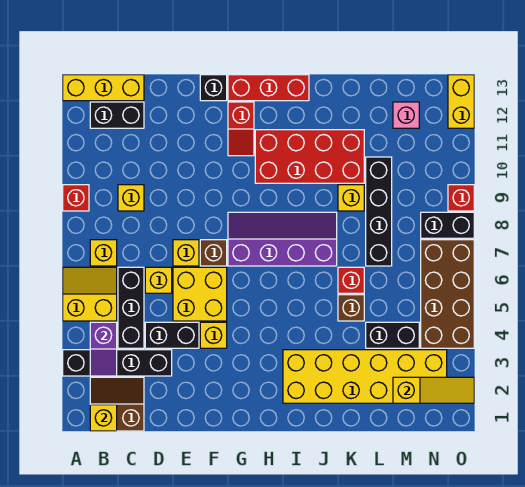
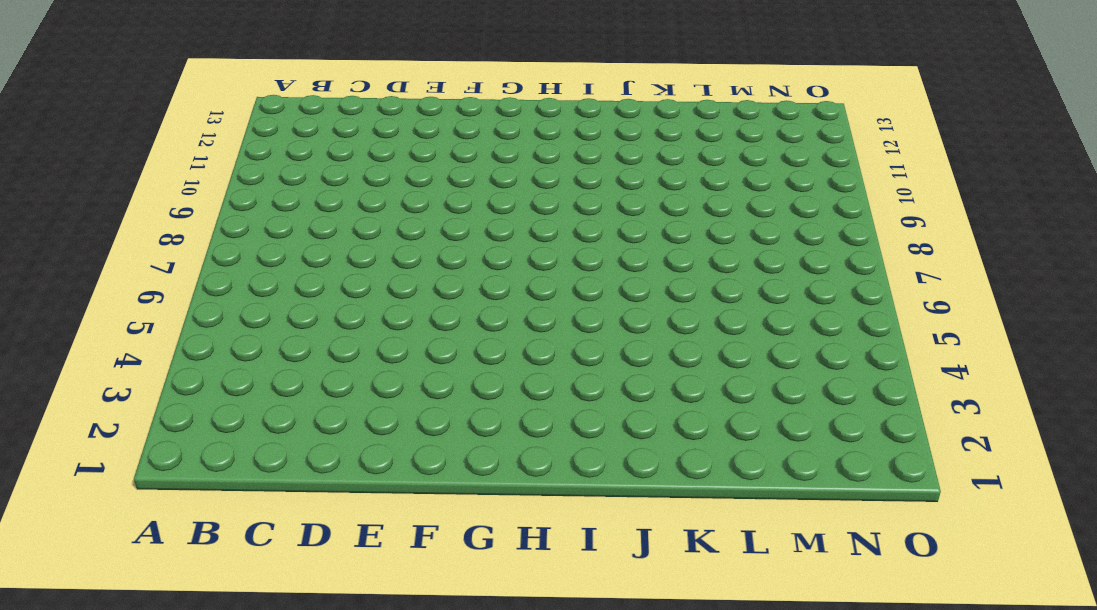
none -> black 1x4 brick [63,350,172,376]
none -> yellow 2x2 slope [63,267,117,321]
none -> red 1x1 brick [63,185,89,211]
none -> yellow 1x3 brick [63,75,144,101]

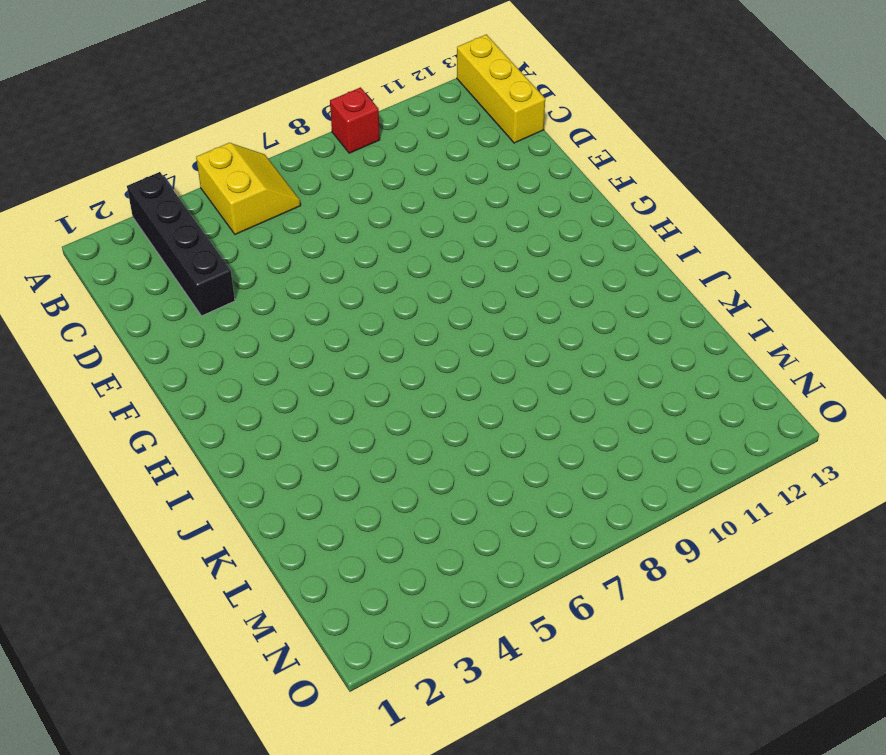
none -> brown 2x2 slope [90,377,144,431]
none -> yellow 1x1 brick [90,240,117,266]
none -> black 1x2 brick [90,102,144,128]
none -> black 1x3 brick [118,267,144,348]

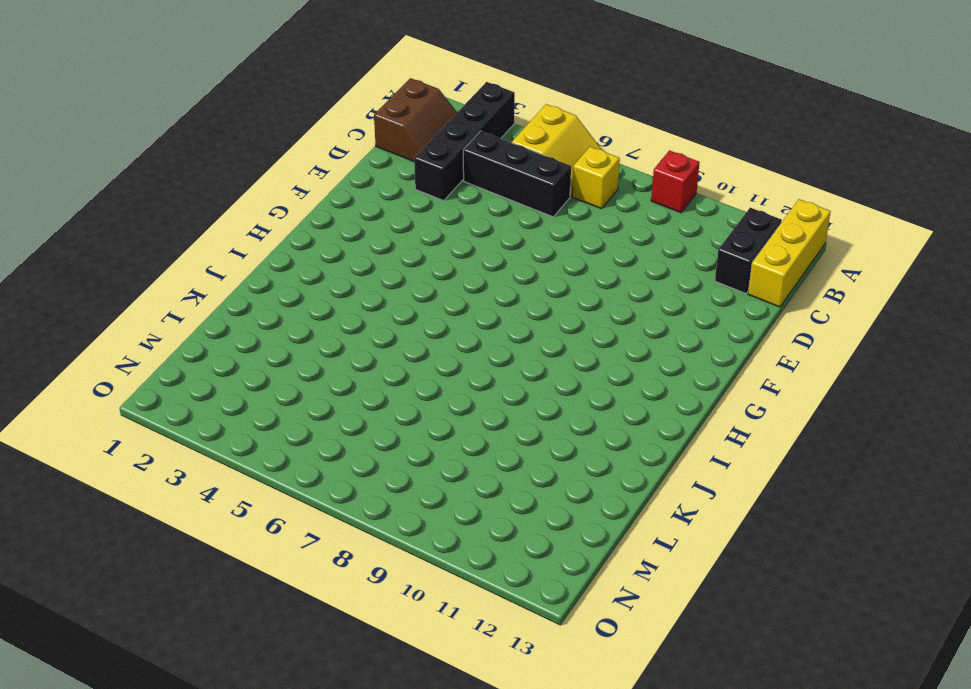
none -> yellow 1x1 brick [118,185,144,211]
none -> black 1x2 brick [145,322,199,348]
none -> yellow 1x1 brick [145,267,172,293]
none -> yellow 2x2 brick [173,267,227,321]

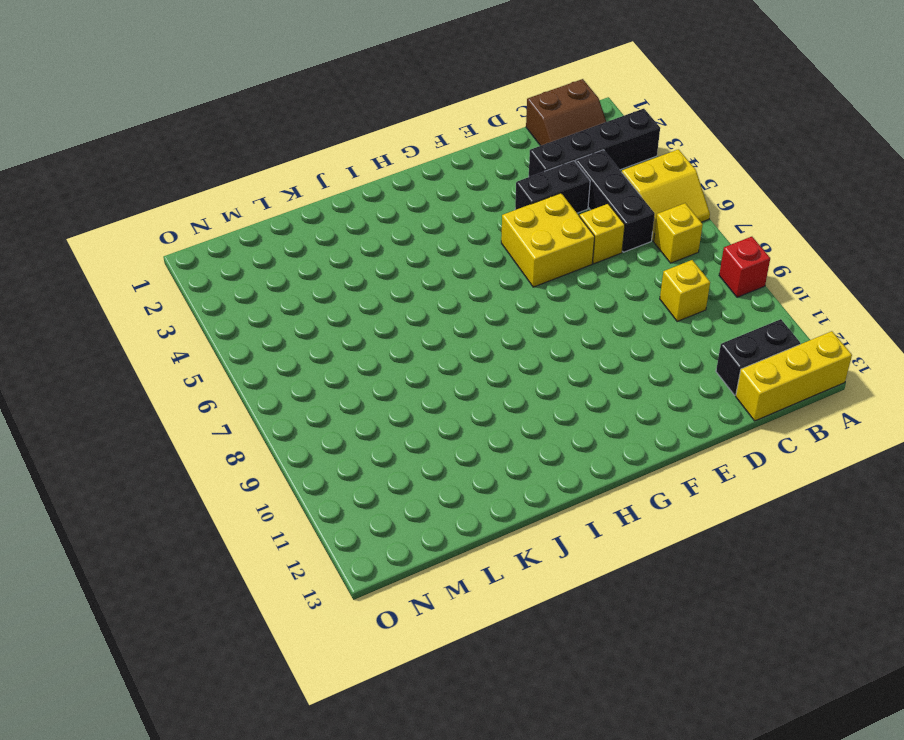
none -> yellow 1x1 brick [173,240,199,266]
none -> yellow 1x1 brick [200,322,227,348]
none -> brown 1x1 brick [200,240,227,266]
none -> black 1x1 brick [200,75,227,101]

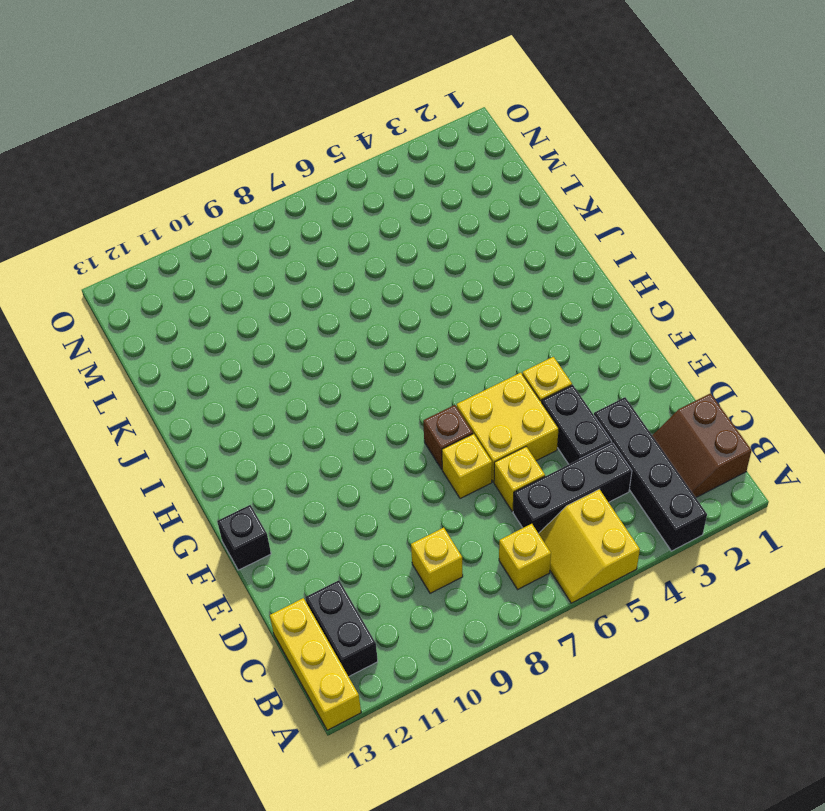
none -> red 1x1 brick [63,185,89,211]
none -> purple 2x4 slope [228,212,337,266]
none -> red 1x2 slope [228,102,254,156]
none -> red 1x3 brick [228,75,309,101]

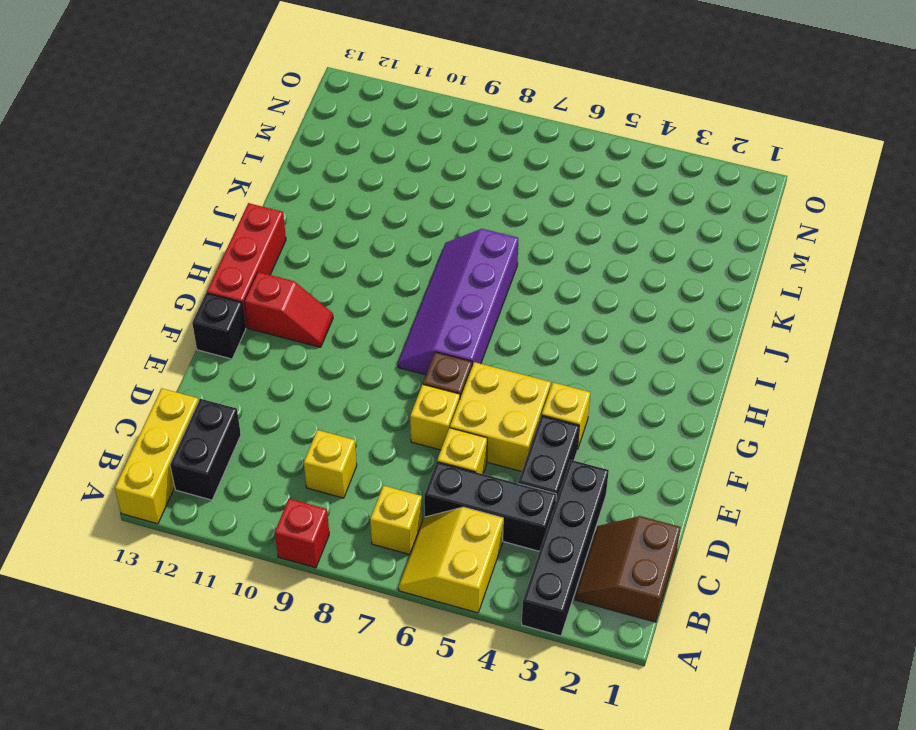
none -> red 2x4 brick [255,130,364,183]
none -> yellow 2x6 brick [283,350,447,403]
none -> brown 1x1 brick [338,295,364,321]
none -> red 1x1 brick [338,267,364,293]

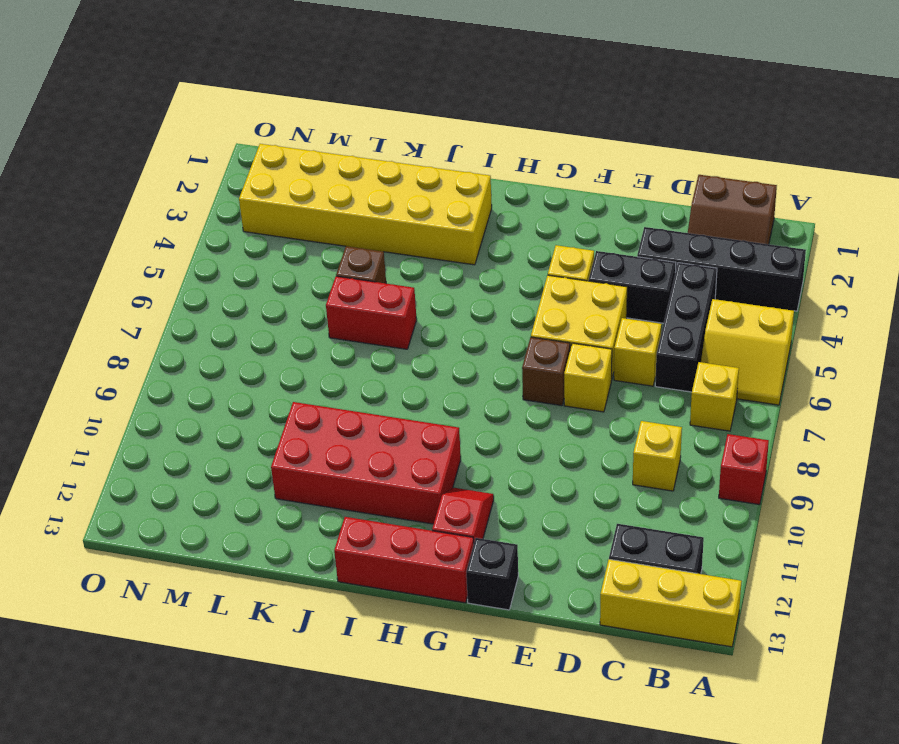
red 1x2 brick [326,276,417,349] -> red 1x1 brick [338,267,364,293]
none -> purple 2x4 slope [228,212,337,266]
none -> yellow 1x1 brick [338,185,364,211]
none -> black 1x2 brick [366,322,419,348]
none -> black 1x4 brick [366,157,392,266]

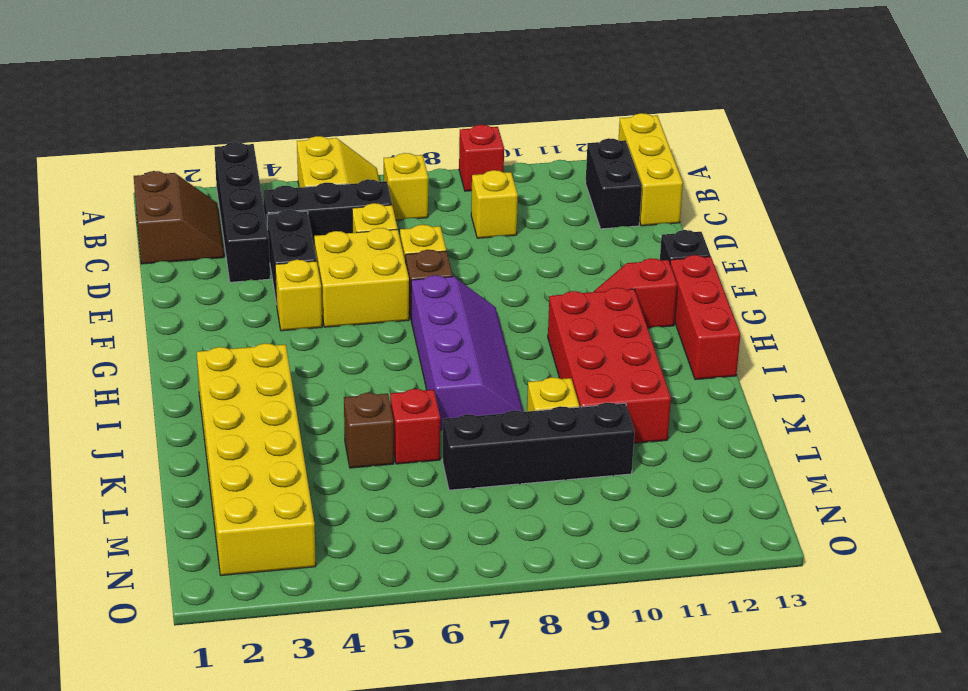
none -> black 1x2 brick [366,322,419,348]
none -> pink 1x1 brick [393,102,419,128]
none -> brown 2x4 brick [421,240,474,348]
none -> black 1x2 brick [421,212,474,238]

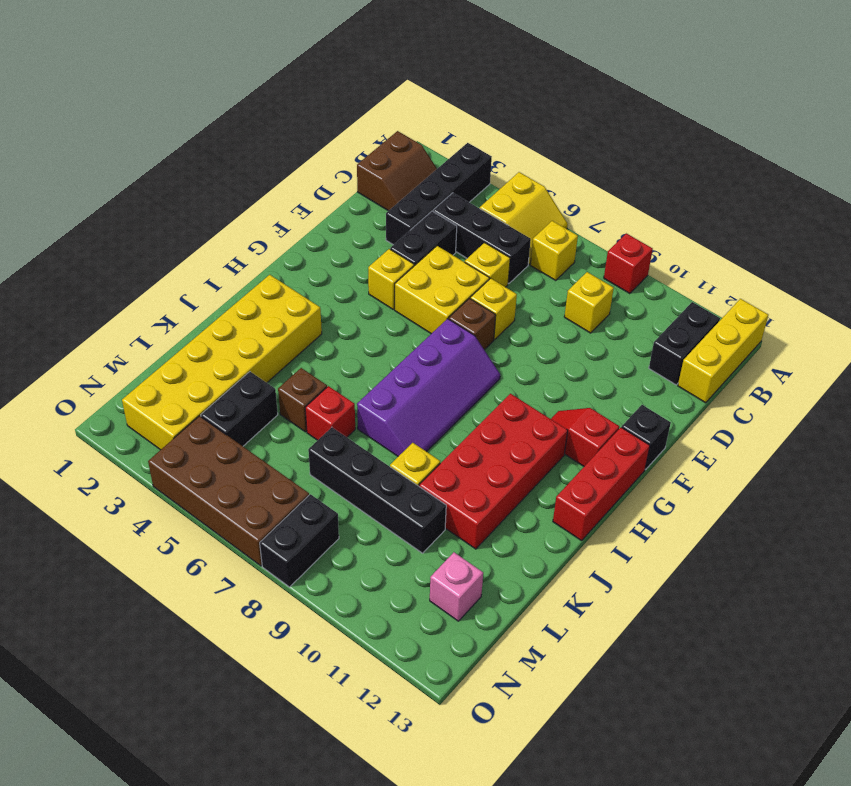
none -> red 1x1 brick [448,185,474,211]
none -> yellow 1x2 brick [448,75,474,128]
none -> yellow 1x1 brick [90,405,117,431]
none -> purple 1x2 slope [90,322,117,376]

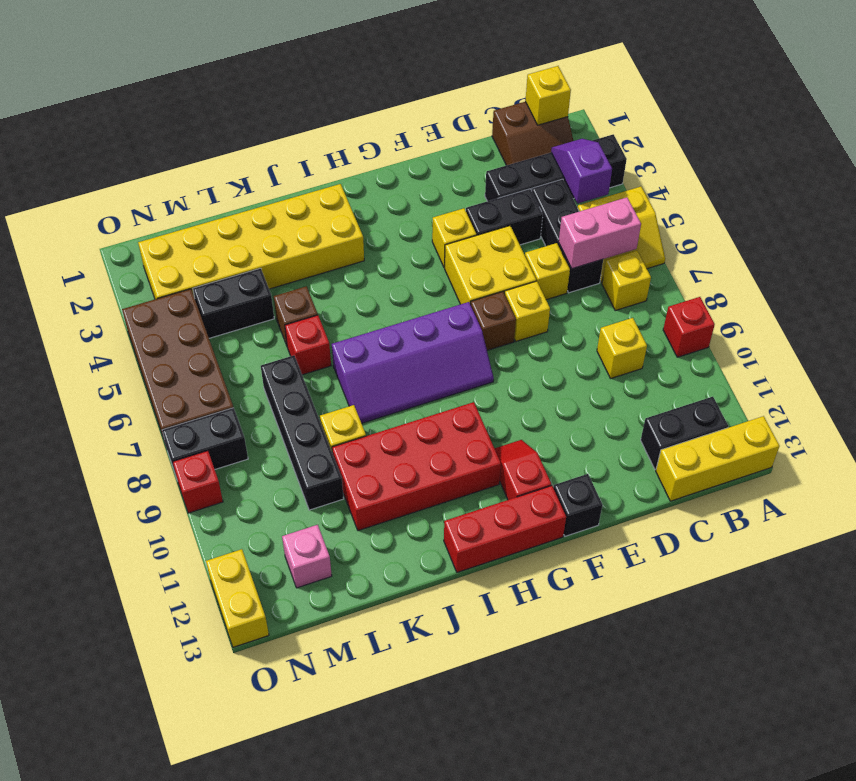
pink 1x2 brick [559,197,641,269] -> none
none -> yellow 1x3 slope [393,377,474,403]

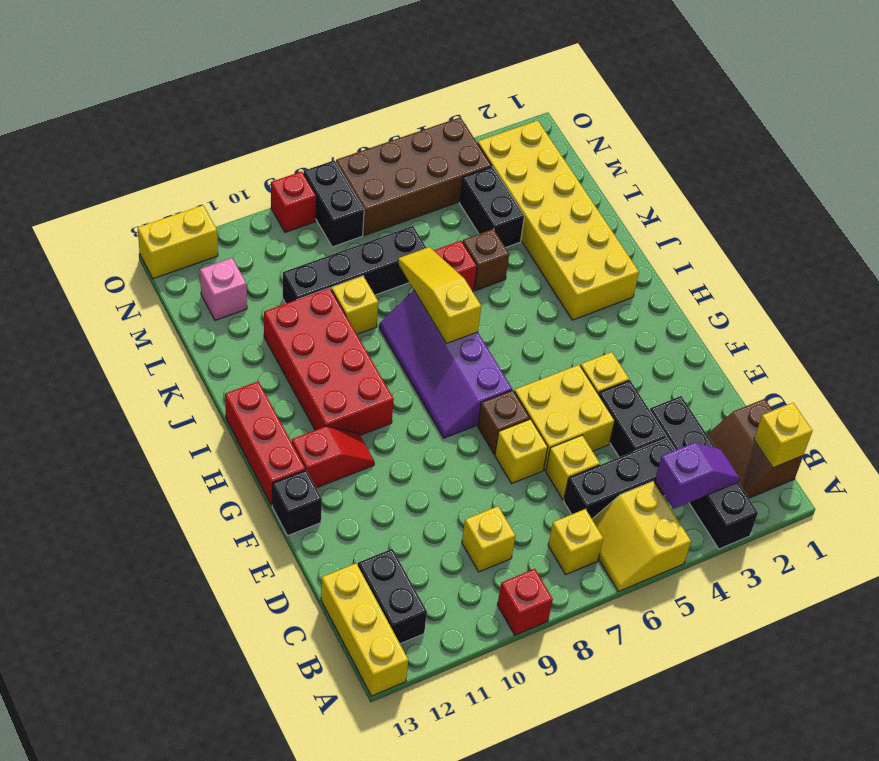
yellow 1x3 slope [398,247,481,344] -> yellow 1x3 slope moved to [393,377,474,403]

